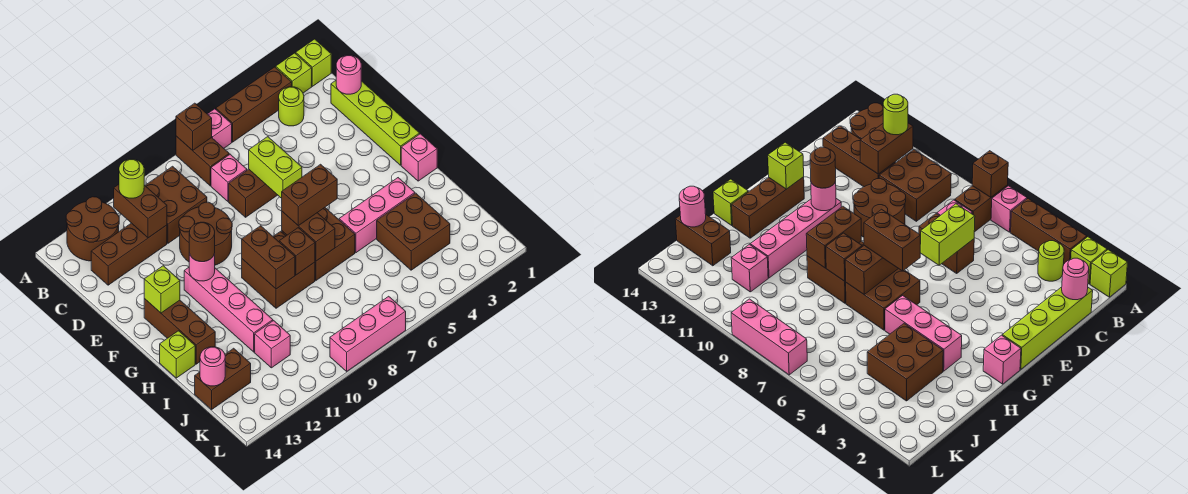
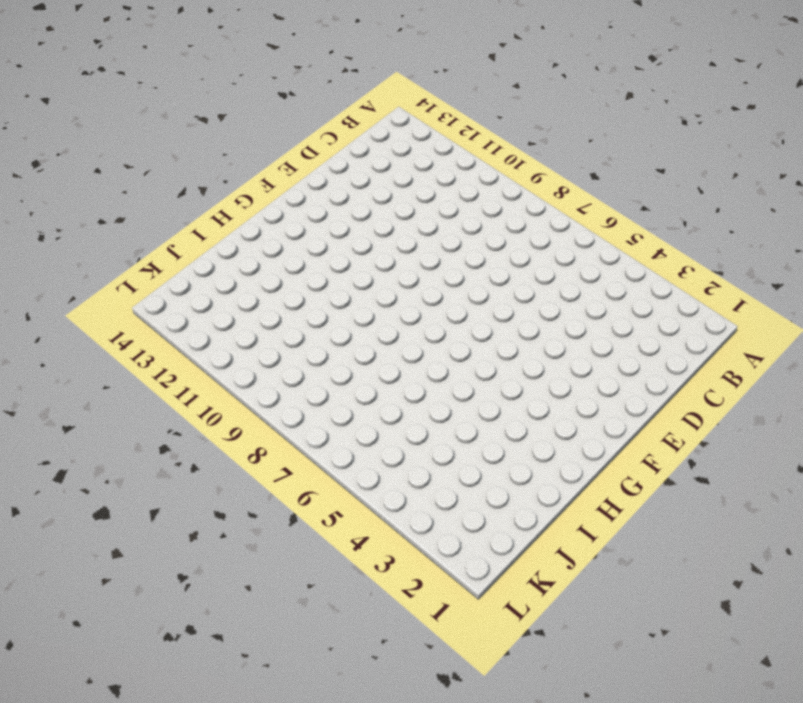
none -> lime 1x1 brick [296,39,331,86]
none -> lime 1x1 brick [276,53,312,93]
none -> brown 1x3 brick [216,67,292,142]
none -> pink 1x1 brick [208,109,232,148]

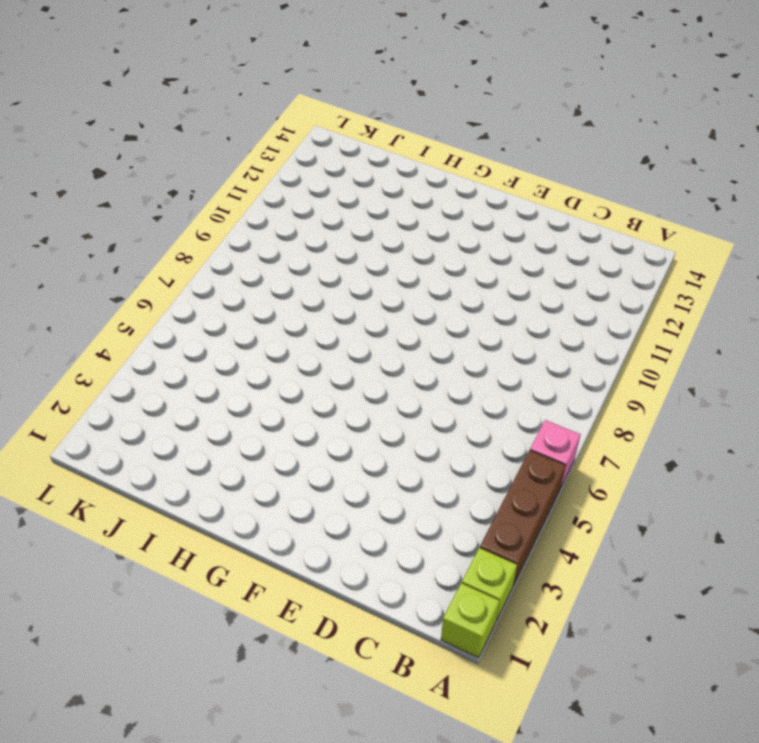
none -> brown 1x2 brick [176,136,229,186]
none -> brown 2x2 round brick [66,197,119,261]
none -> lime 1x1 round brick [279,87,304,126]
none -> brown 2x2 brick [145,166,207,243]

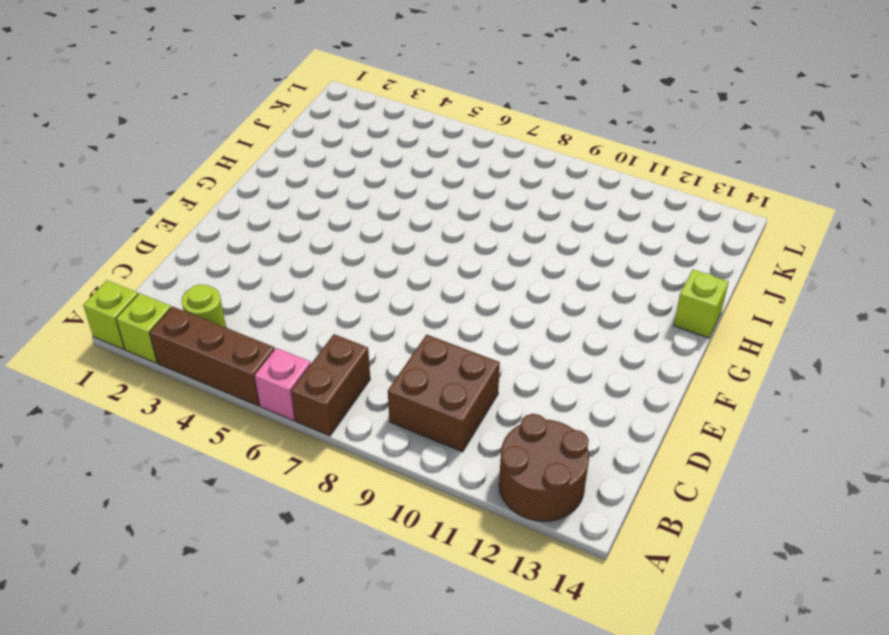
none -> lime 1x4 brick [331,81,420,165]
none -> pink 1x1 brick [211,154,247,201]
none -> brown 1x3 brick [91,223,167,285]
none -> brown 1x2 brick [229,169,277,217]

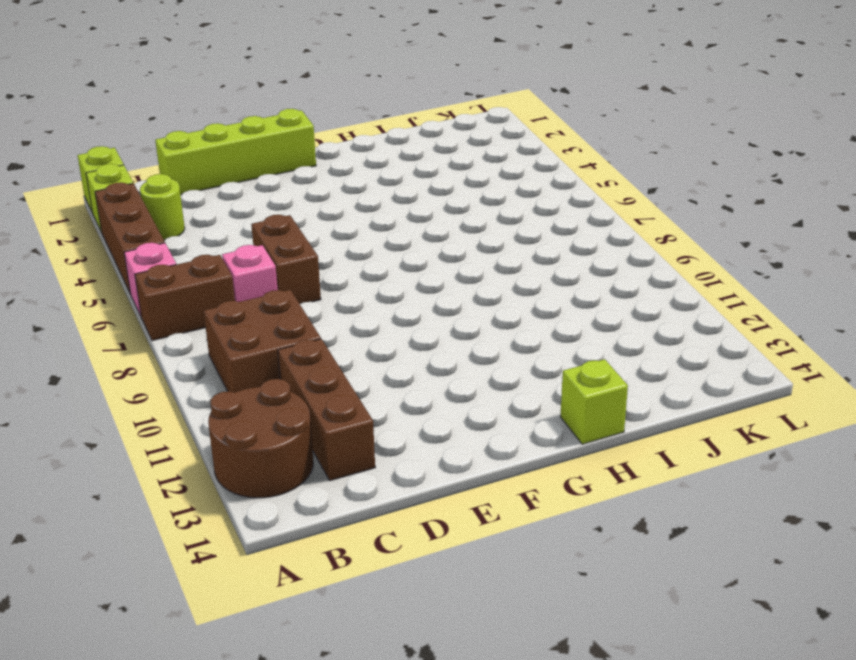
none -> brown 2x2 round brick [179,202,232,265]
none -> pink 1x4 brick [184,268,273,352]
none -> brown 1x3 brick [144,299,215,364]
none -> pink 1x1 brick [401,134,437,181]

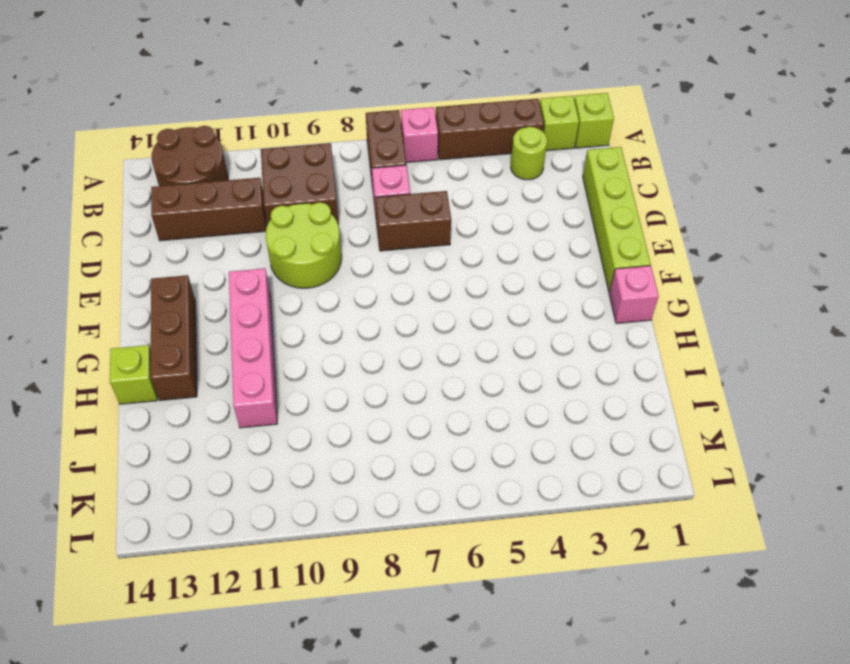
lime 2x2 round brick [266,202,342,288] -> brown 2x2 round brick [179,202,232,265]
none -> brown 2x2 brick [282,208,355,280]
none -> brown 2x2 brick [242,231,315,308]
none -> pink 1x3 brick [339,178,415,253]
none -> brown 2x2 brick [377,193,450,270]

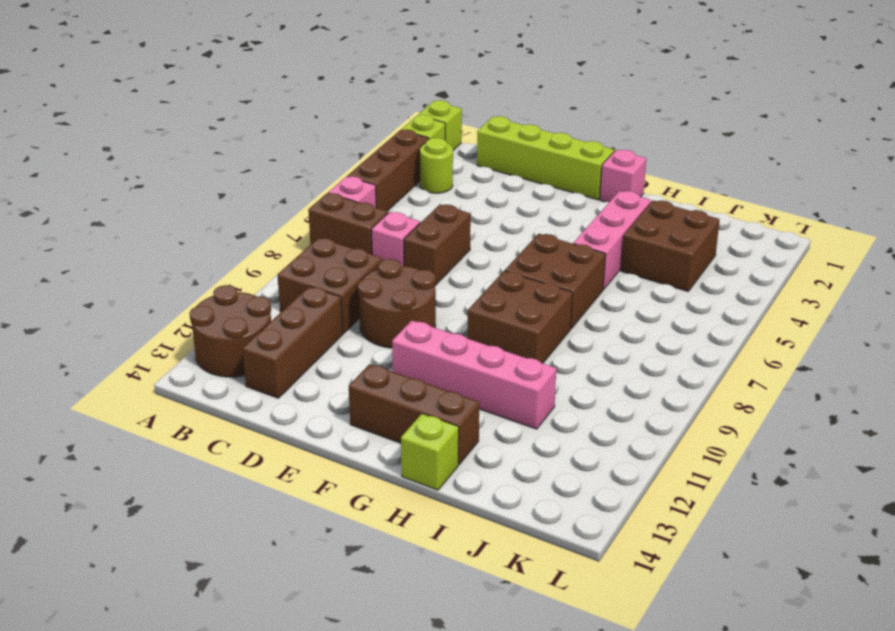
none -> pink 1x1 brick [255,321,290,368]
none -> brown 1x2 brick [195,348,251,410]
none -> pink 1x3 brick [330,296,406,371]
none -> brown 1x1 brick [176,103,212,151]

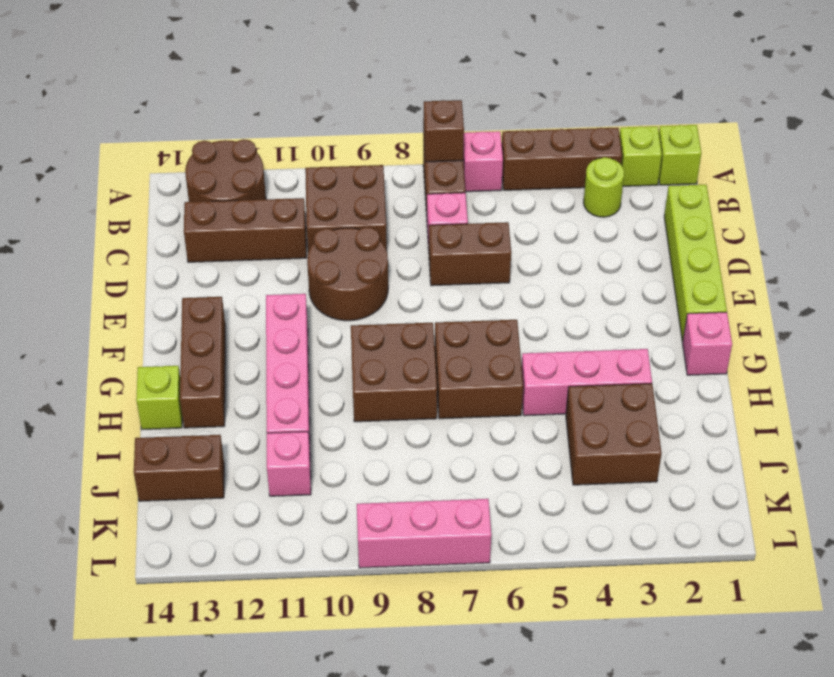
none -> brown 1x2 brick [114,184,167,238]
none -> pink 1x1 round brick [336,55,361,94]
none -> lime 1x2 brick [249,137,302,198]
none -> pink 1x1 round brick [189,253,215,281]

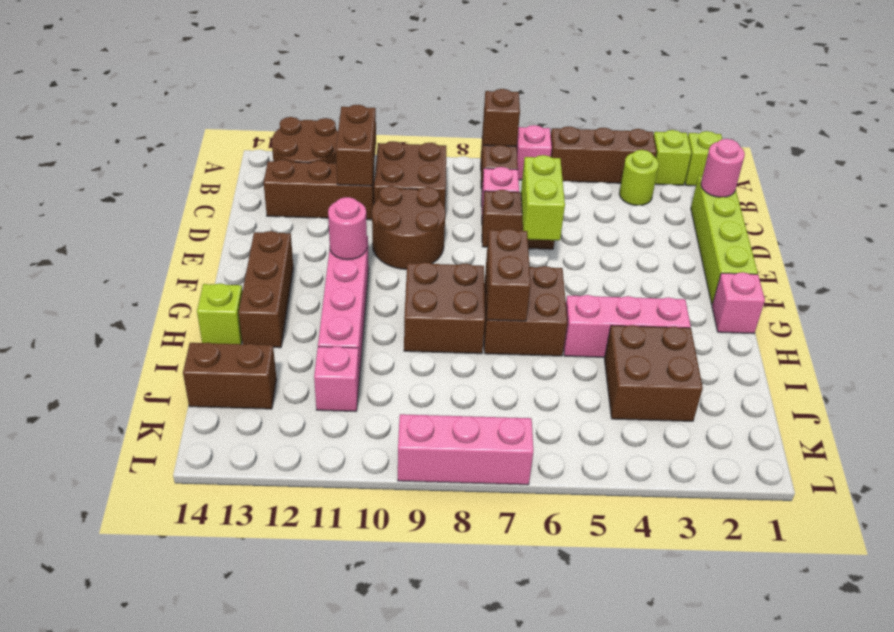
none -> lime 1x1 brick [144,266,180,313]
none -> brown 1x2 brick [242,226,295,289]
none -> brown 1x1 brick [279,228,315,275]
none -> pink 1x1 round brick [200,347,225,386]

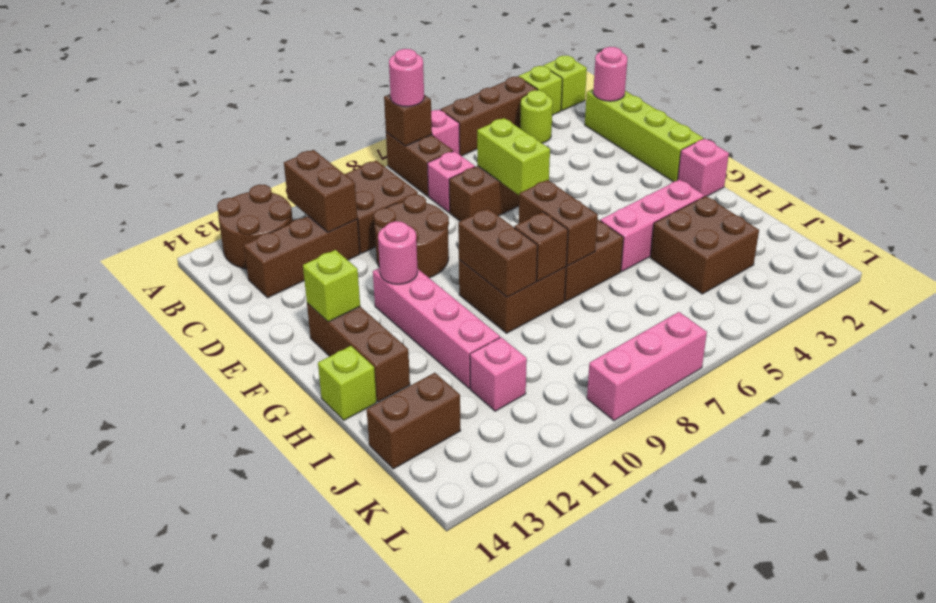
pink 1x1 round brick [389,49,424,107] -> pink 1x1 round brick moved to [200,347,225,386]
none -> lime 1x1 round brick [119,159,144,198]
none -> brown 1x1 round brick [189,222,215,262]
none -> brown 1x2 brick [282,164,337,226]

